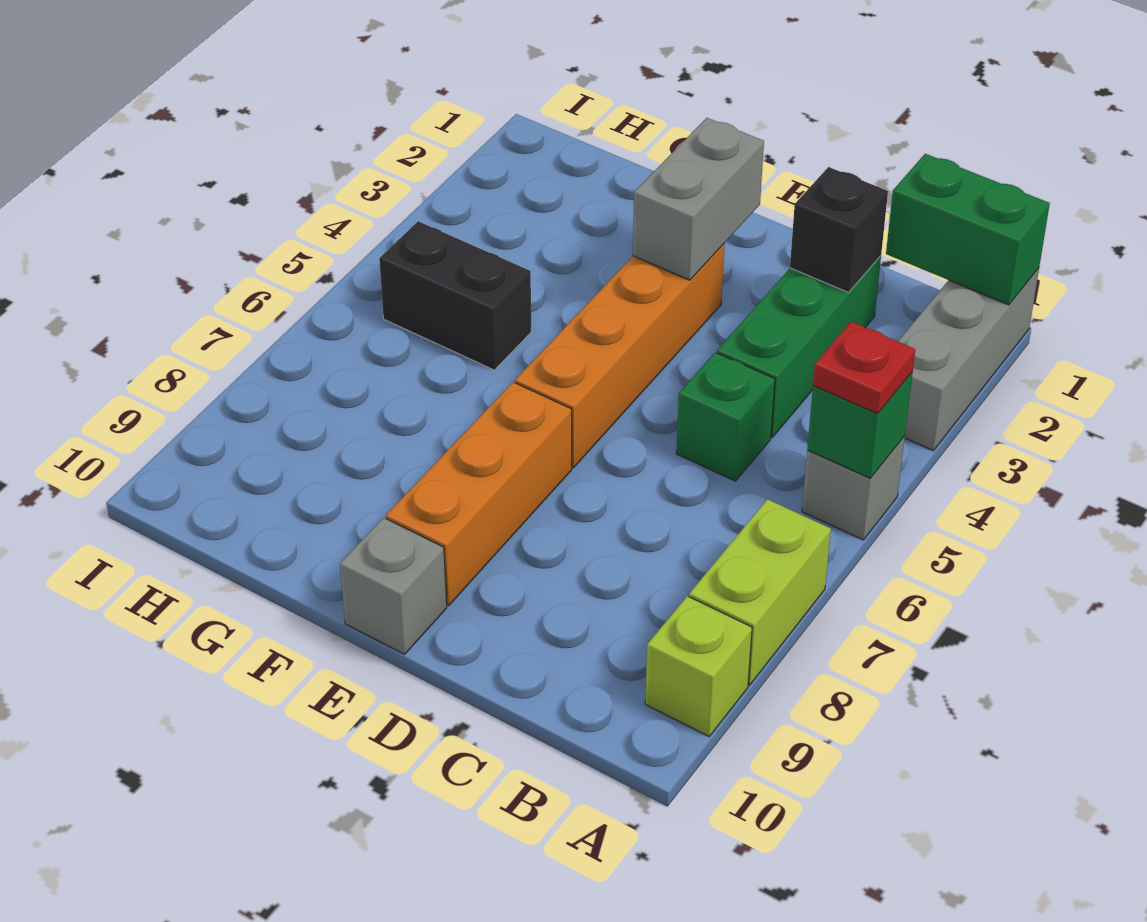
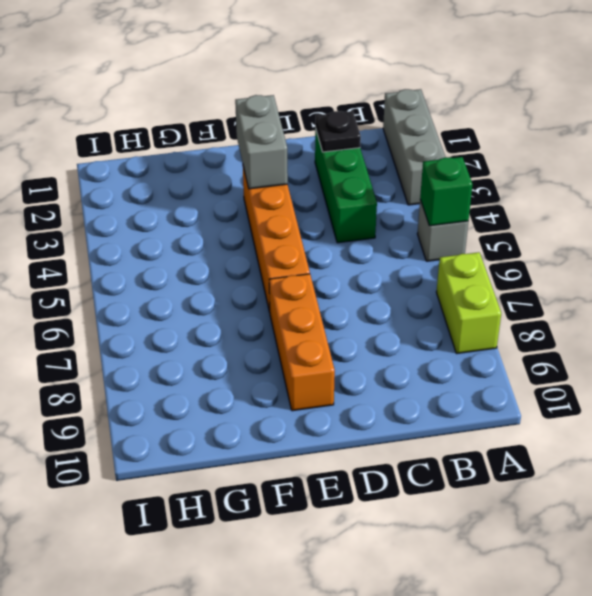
black 1x1 plate [315,111,361,152] -> black 1x1 brick [790,167,888,292]
none -> lime 1x1 brick [645,596,752,736]
none -> green 1x1 brick [676,352,775,481]
none -> grey 1x1 brick [340,518,447,654]

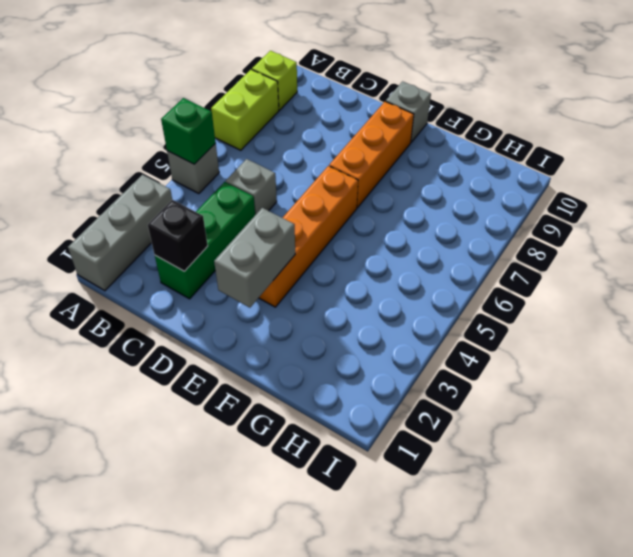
grey 1x1 brick [226,159,277,215] -> green 1x1 brick [676,352,775,481]
none -> black 1x2 brick [379,221,531,370]
none -> green 1x2 brick [886,154,1050,305]
none -> red 1x1 plate [813,322,915,414]

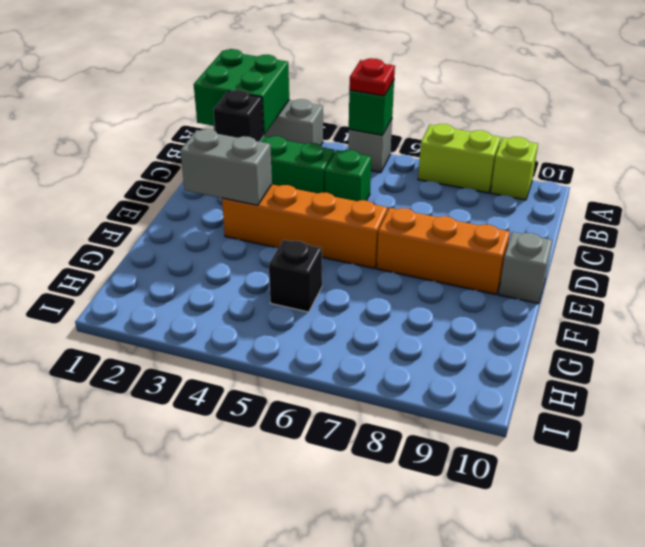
green 2x2 brick [194,49,289,135] -> green 1x2 brick [886,154,1050,305]
black 1x1 brick [269,240,322,312] -> black 1x2 brick [379,221,531,370]

